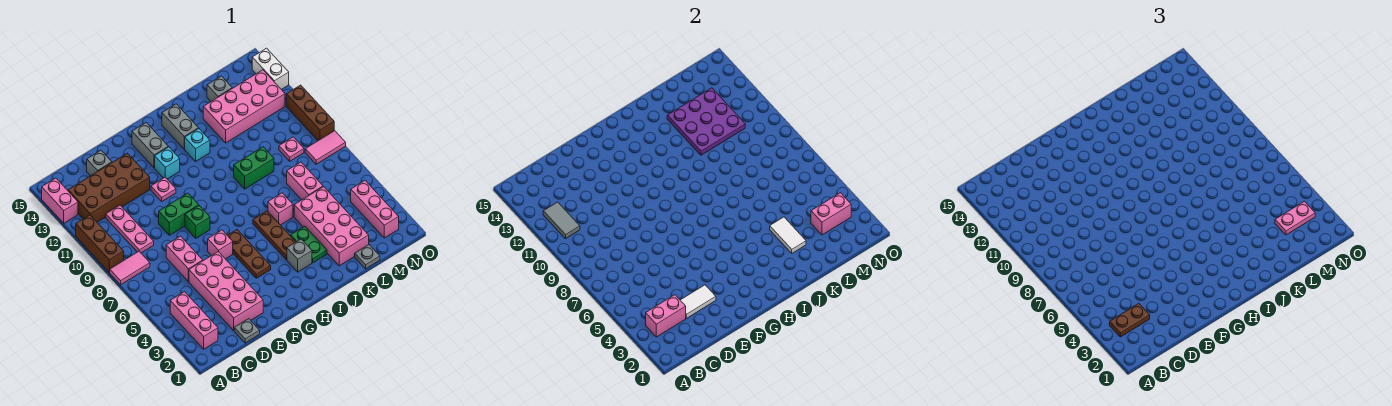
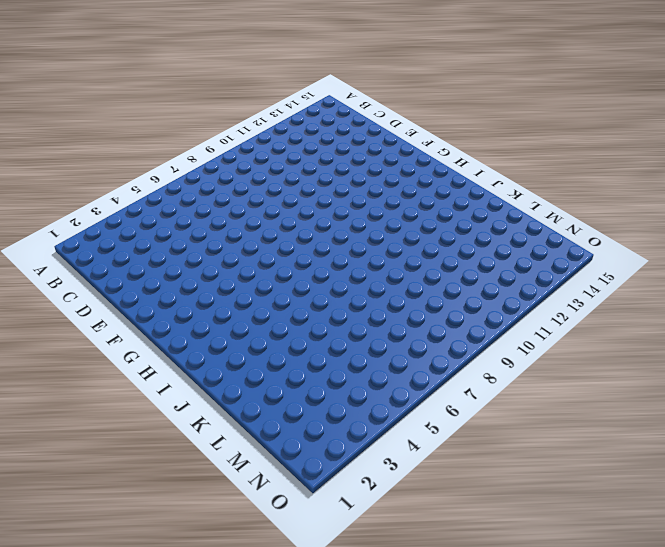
none -> pink 1x2 tile [109,251,150,285]
none -> brown 1x3 brick [76,215,124,272]
none -> pink 1x2 brick [42,178,78,223]
none -> pink 1x3 brick [170,292,218,349]

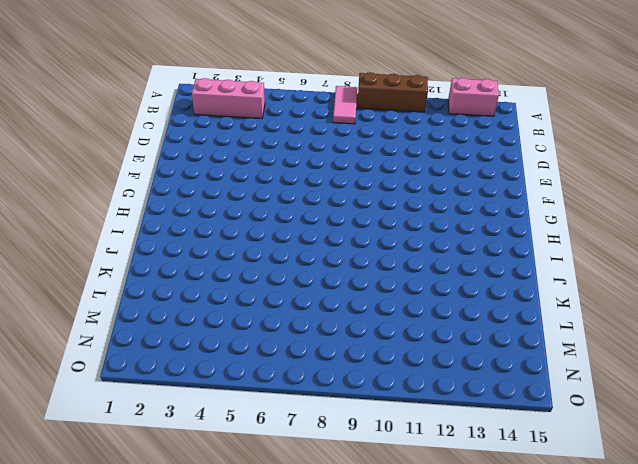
none -> brown 2x4 brick [68,153,150,222]
none -> pink 1x3 plate [106,205,154,253]
none -> grey 1x1 plate [234,319,260,343]
none -> pink 2x4 brick [189,252,263,331]

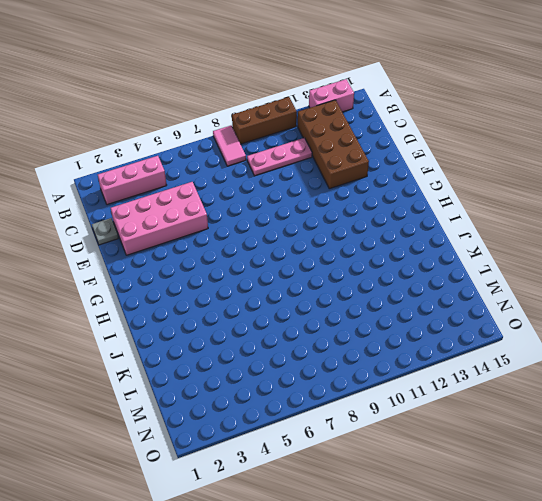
none -> pink 1x2 brick [166,236,203,282]
none -> grey 1x1 brick [87,150,112,176]
none -> green 1x2 brick [159,193,199,235]
none -> pink 1x1 brick [208,230,233,259]

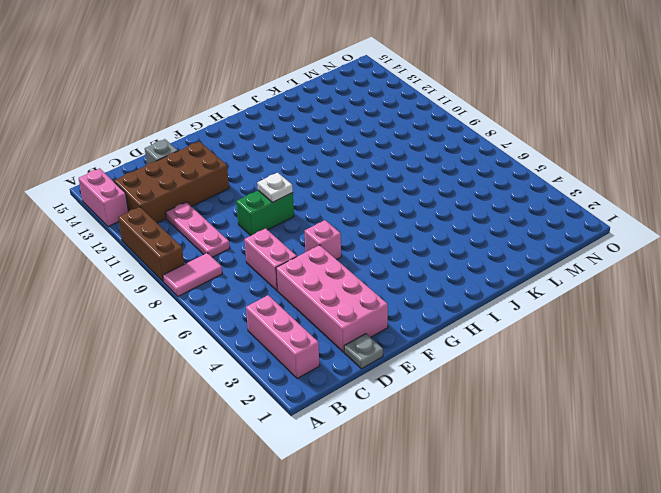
white 1x1 plate [257,173,293,203] -> none
none -> green 1x1 brick [185,205,210,238]
none -> pink 1x1 plate [151,177,176,201]
none -> brown 1x3 plate [227,230,271,278]
none -> cyan 1x1 brick [155,147,180,179]

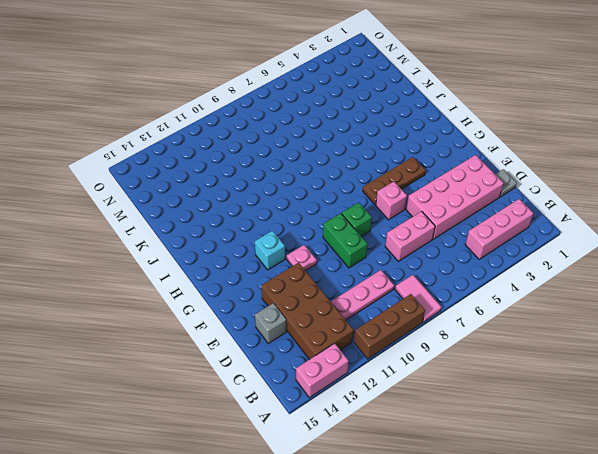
none -> grey 1x2 brick [132,123,168,168]
none -> grey 1x1 brick [287,239,312,272]
none -> brown 1x3 plate [253,211,296,260]
none -> cyan 1x1 brick [185,129,210,161]

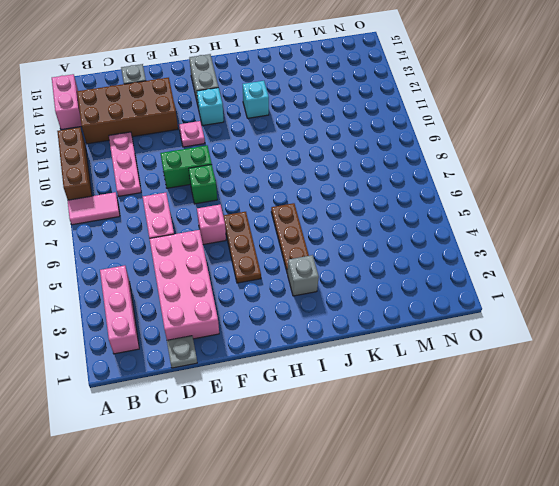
none -> grey 1x2 brick [162,104,198,149]
none -> green 1x2 plate [291,226,327,263]
none -> pink 1x1 brick [268,193,293,225]
none -> green 1x2 brick [234,147,274,189]

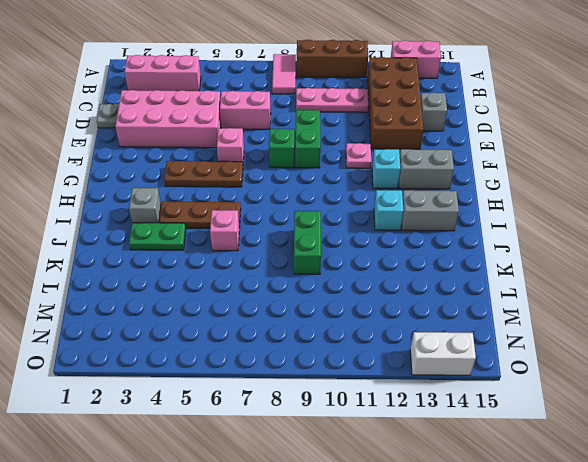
none -> pink 2x4 brick [294,187,369,266]
none -> pink 2x4 brick [203,70,285,143]
none -> grey 1x1 plate [355,245,380,269]
none -> pink 1x2 brick [287,162,323,200]

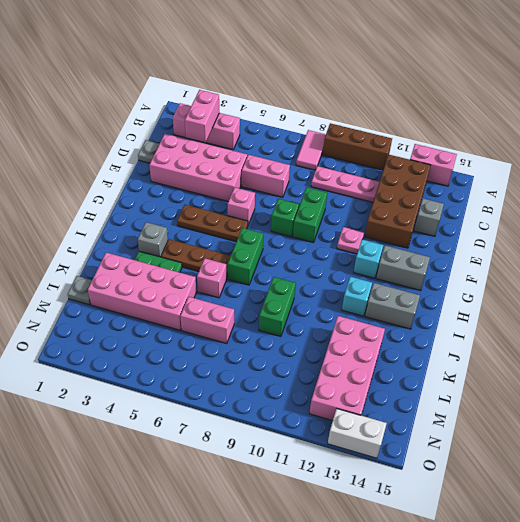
green 1x2 brick [228,228,263,285] -> none
none -> grey 1x1 brick [207,76,232,101]
none -> pink 1x1 plate [279,137,304,161]
none -> pink 1x3 brick [351,181,399,238]
none -> pink 1x2 tile [305,131,346,164]

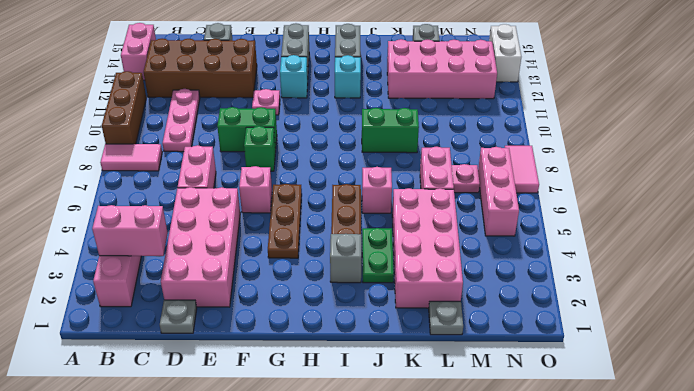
pink 1x1 plate [452,164,480,193] -> pink 1x1 plate moved to [279,137,304,161]
pink 1x3 brick [478,147,519,236] -> pink 1x3 brick moved to [351,181,399,238]
pink 1x2 tile [505,146,539,193] -> pink 1x2 tile turned to [305,131,346,164]
none -> brown 1x3 brick [286,85,334,141]
none -> grey 1x2 tile [543,202,580,239]
none -> white 1x2 tile [680,285,716,318]
none -> white 1x2 tile [770,217,806,253]

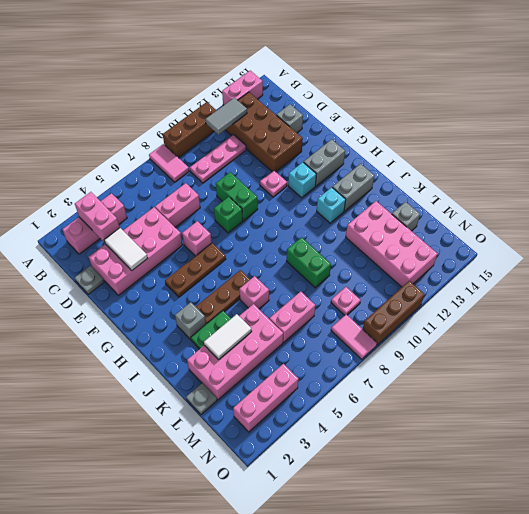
none -> white 1x2 brick [252,48,289,90]
none -> purple 3x3 plate [667,88,745,155]
none -> pink 1x2 brick [811,193,851,235]
none -> brown 1x2 plate [1110,303,1150,337]

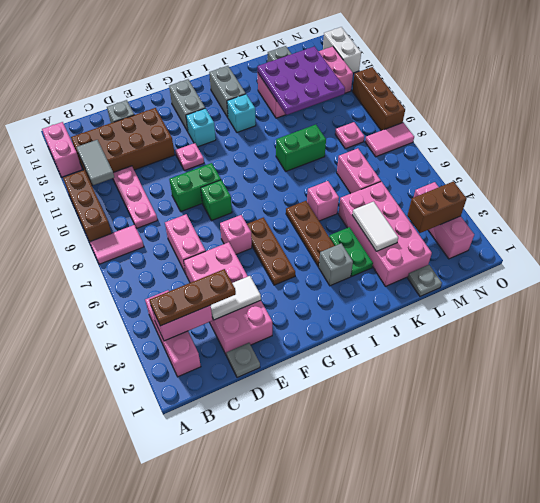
brown 1x3 plate [149,269,236,326] -> brown 1x2 plate [1110,303,1150,337]
brown 1x2 brick [407,181,467,233] -> pink 1x2 brick [811,193,851,235]
none -> pink 1x2 plate [1275,201,1315,235]

